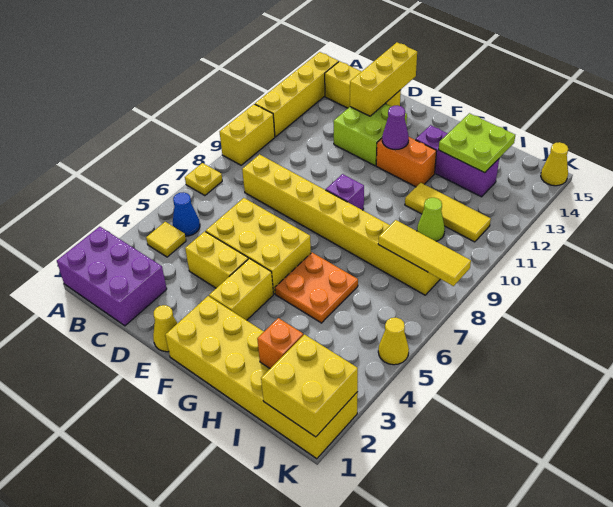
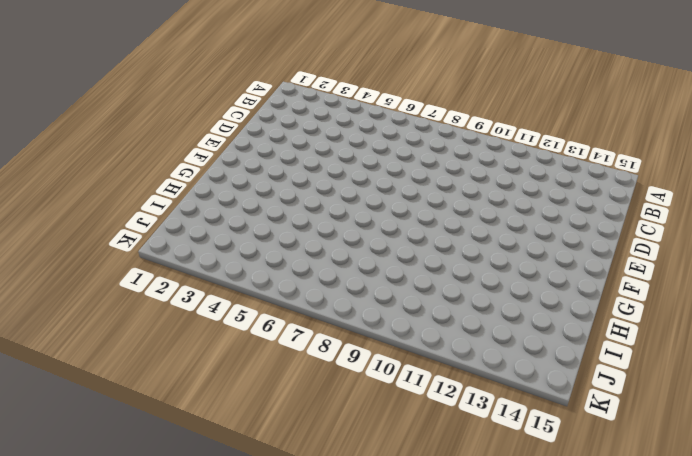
none -> purple 2x3 brick [57,227,167,326]
none -> yellow 1x1 plate [185,163,222,196]
none -> yellow 1x2 brick [220,104,275,165]

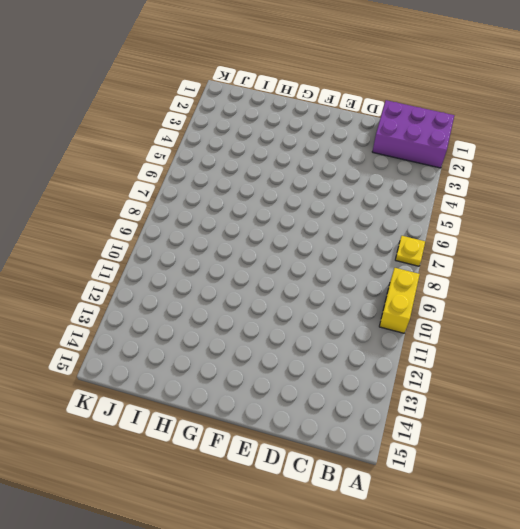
none -> yellow 1x4 brick [255,52,339,137]
none -> yellow 1x1 tile [146,222,186,257]
none -> blue 1x1 cone [173,192,200,236]

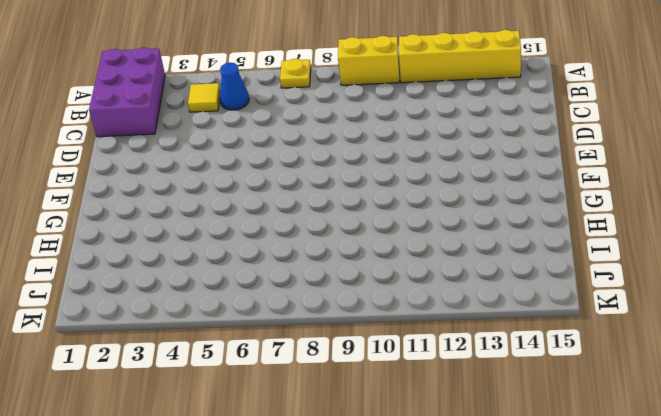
none -> yellow 1x3 brick [325,61,401,108]
none -> yellow 1x8 brick [242,155,440,295]
none -> yellow 1x2 brick [185,231,248,288]

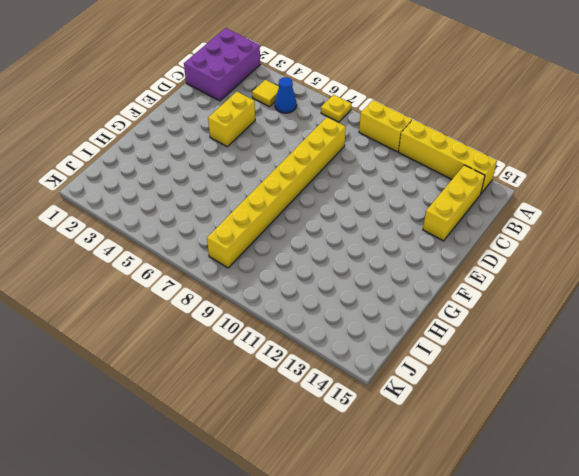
none -> yellow 2x3 brick [206,198,311,294]
none -> lime 2x2 brick [334,104,407,166]
none -> yellow 1x1 cone [153,305,177,352]

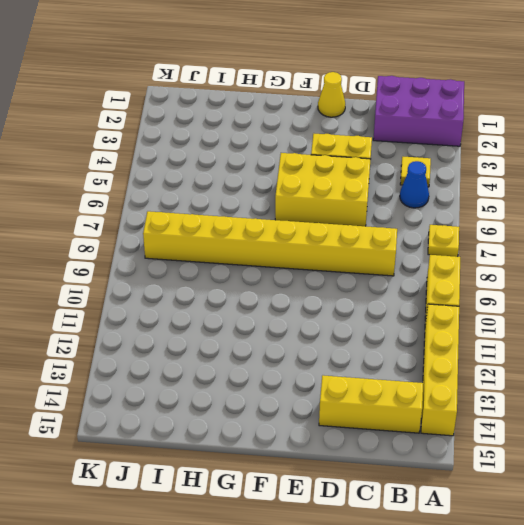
none -> lime 2x2 brick [334,104,407,166]
none -> yellow 2x6 brick [165,296,358,459]
none -> yellow 1x2 brick [209,259,273,320]

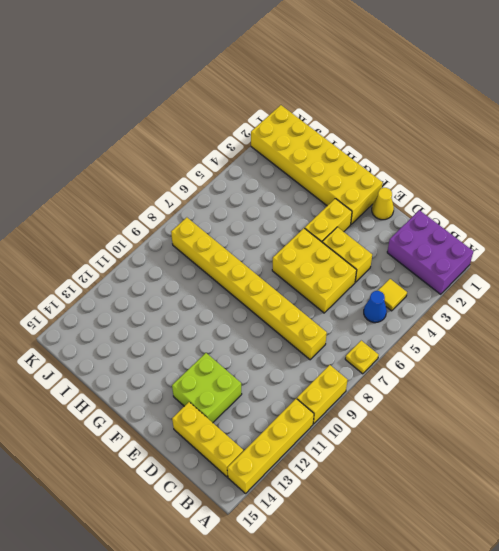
none -> purple 1x1 brick [326,174,364,210]
none -> orange 1x2 brick [376,137,437,187]
none -> orange 2x2 plate [275,253,358,323]

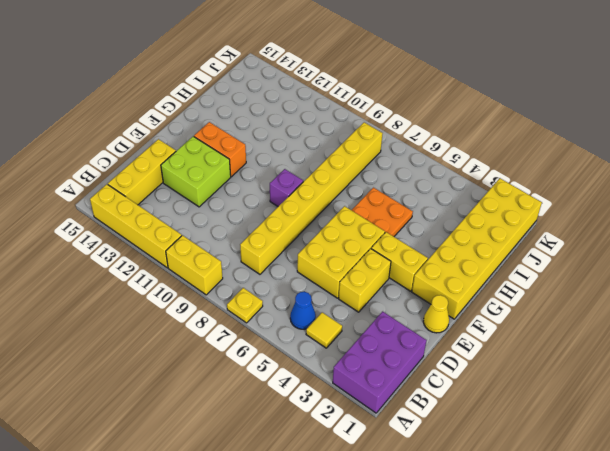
orange 1x2 brick [194,122,246,177] -> orange 1x2 brick turned to [376,137,437,187]
none -> purple 1x3 brick [416,125,499,197]
none -> yellow 1x3 tile [405,183,491,242]
none -> lime 1x1 cone [417,198,445,241]

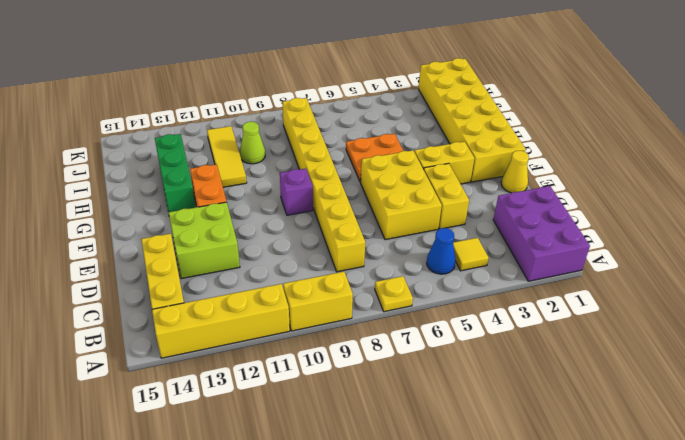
green 1x3 brick [155,134,196,212] -> purple 1x3 brick [416,125,499,197]
none -> yellow 1x1 cone [378,318,409,365]
none -> yellow 1x1 cone [541,142,568,186]
none -> yellow 1x3 brick [350,42,417,116]

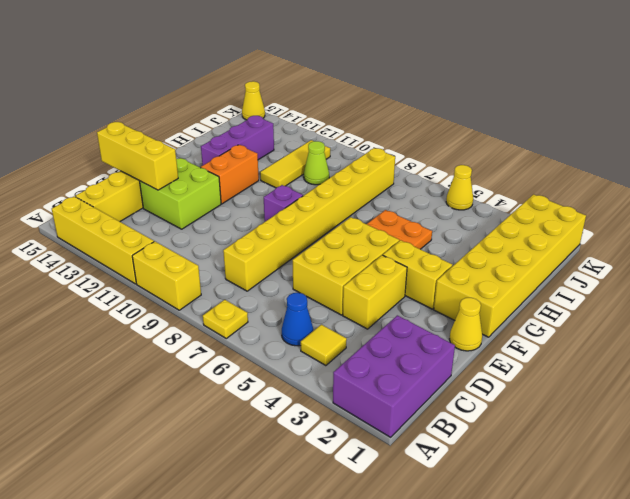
none -> purple 1x1 cone [382,106,409,150]
none -> lime 2x2 plate [439,113,515,173]
none -> orange 1x1 brick [257,318,303,368]

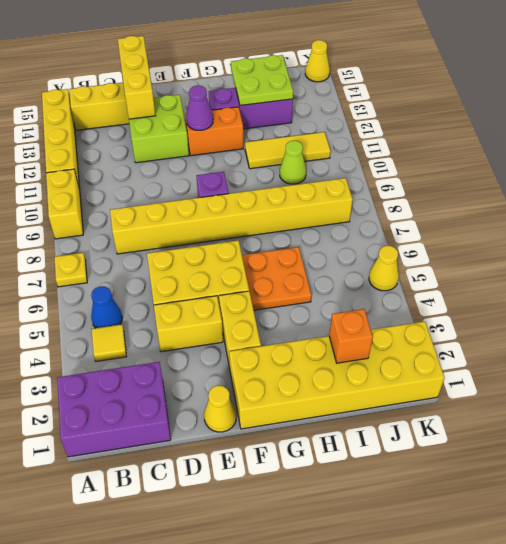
none -> yellow 1x3 tile [378,220,471,286]
none -> yellow 2x2 brick [261,335,358,437]

